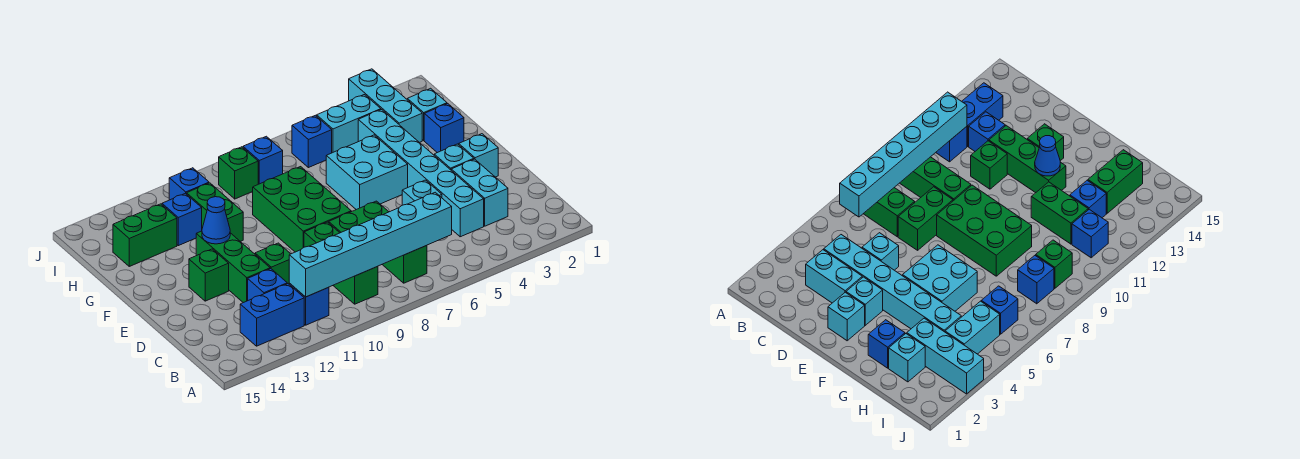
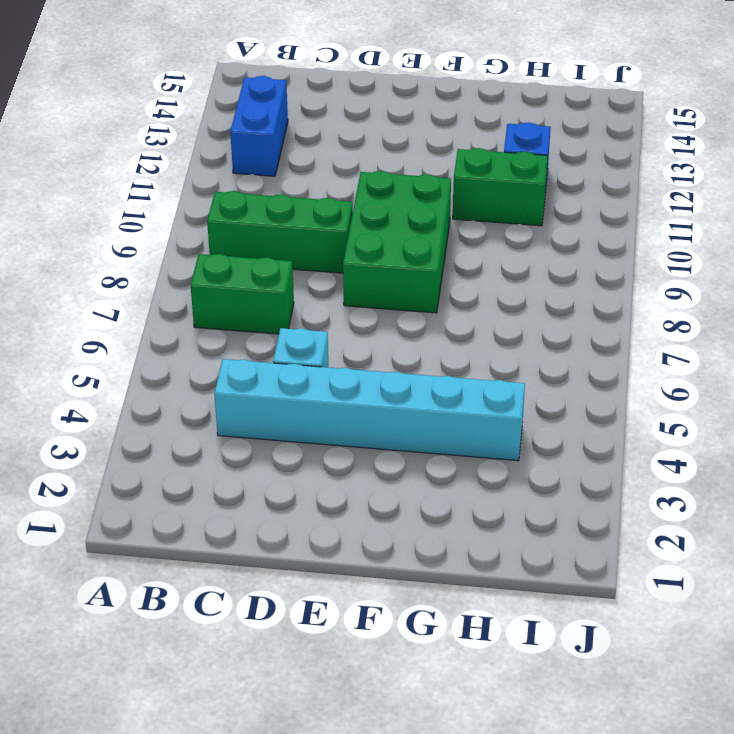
green 2x3 brick [343,171,451,313] -> green 2x3 brick turned to [253,167,351,252]
none -> blue 1x1 brick [289,283,329,325]
none -> cyan 1x2 brick [451,159,508,226]
none -> blue 1x1 brick [248,269,287,300]

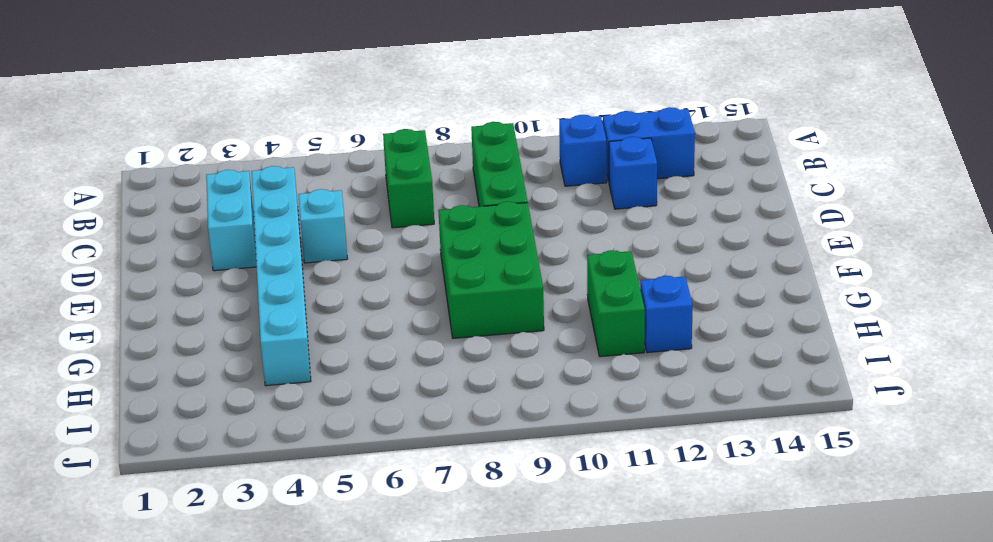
none -> green 1x2 brick [329,201,388,233]
none -> green 1x1 brick [255,243,290,284]
none -> green 1x3 brick [196,231,270,303]

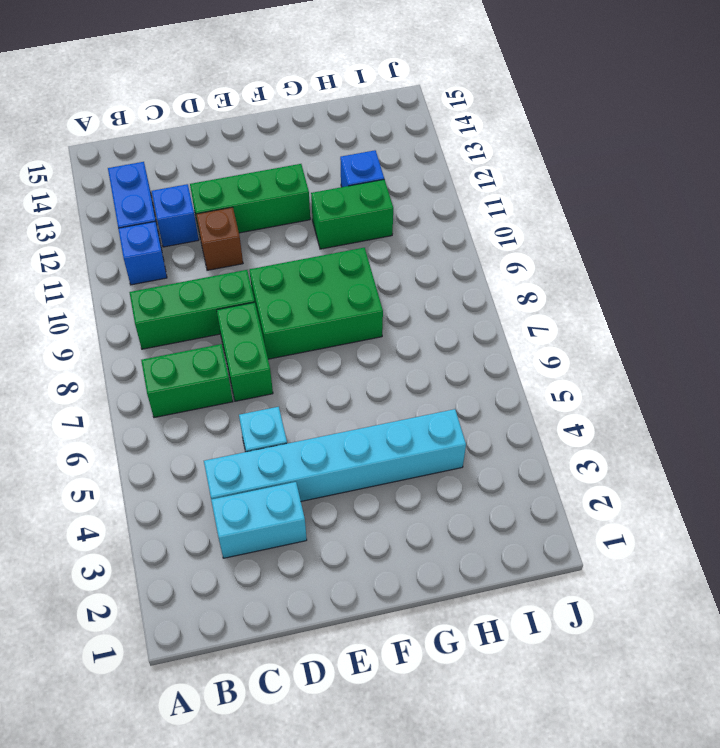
brown 1x1 brick [196,207,243,270] -> green 1x1 brick [255,243,290,284]
none -> cyan 1x1 brick [459,134,498,177]
none -> cyan 1x1 brick [434,144,474,170]
none -> green 1x1 brick [189,249,229,301]

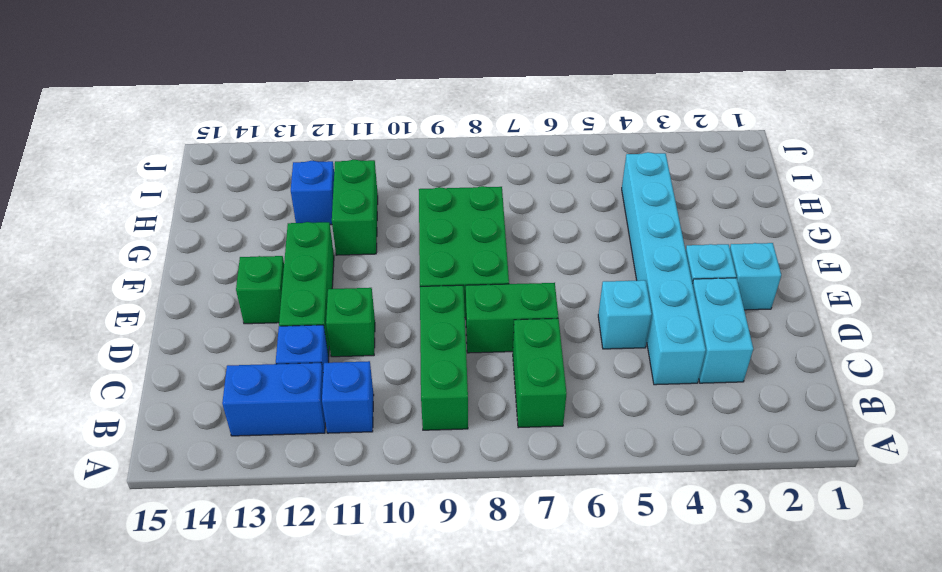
none -> cyan 2x2 brick [326,135,408,210]
none -> blue 1x1 brick [424,104,464,153]
none -> cyan 1x1 brick [407,88,447,140]

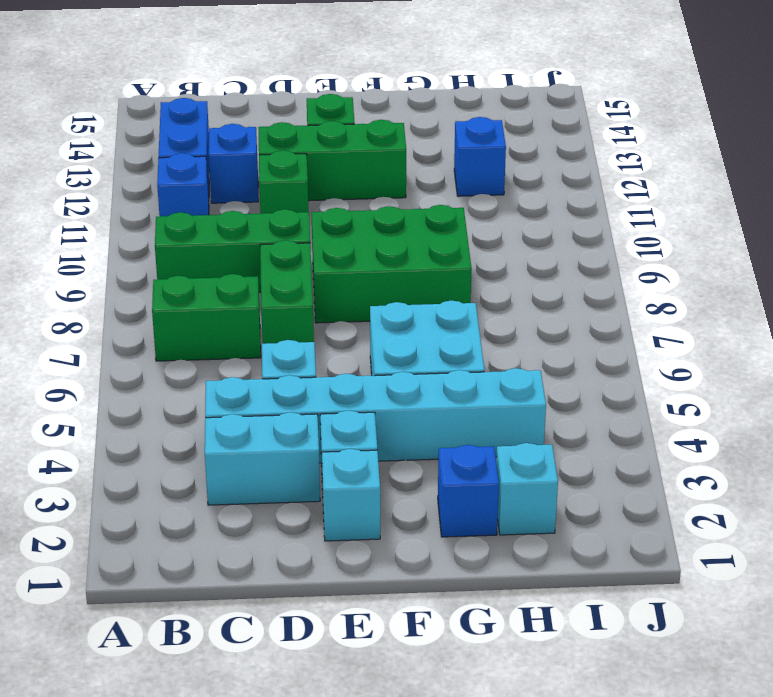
none -> green 1x2 brick [187,183,243,241]
none -> cyan 1x3 brick [349,69,422,143]
none -> green 1x2 brick [113,204,177,266]

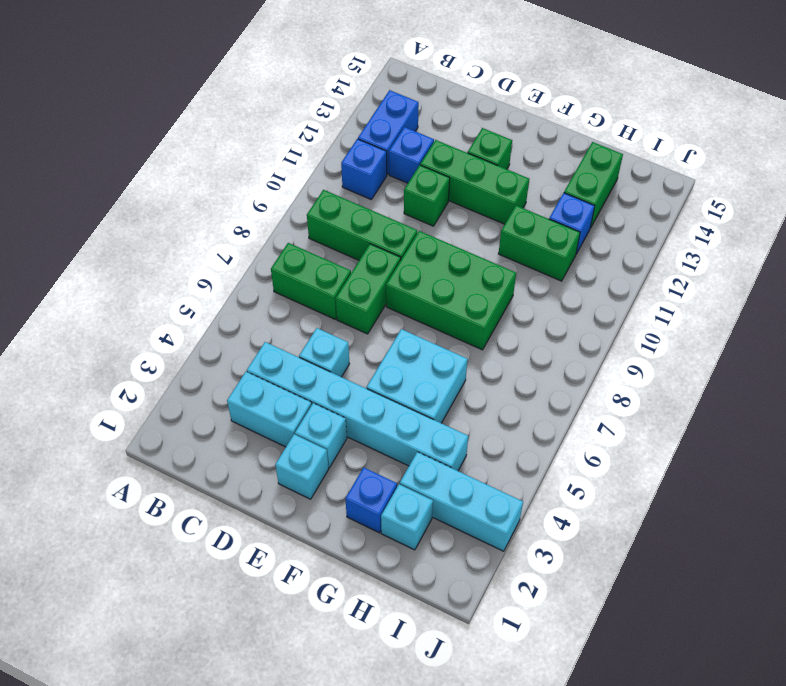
none -> cyan 1x2 brick [317,95,381,153]
none -> blue 1x1 brick [292,115,332,168]
none -> blue 1x1 brick [243,136,283,184]

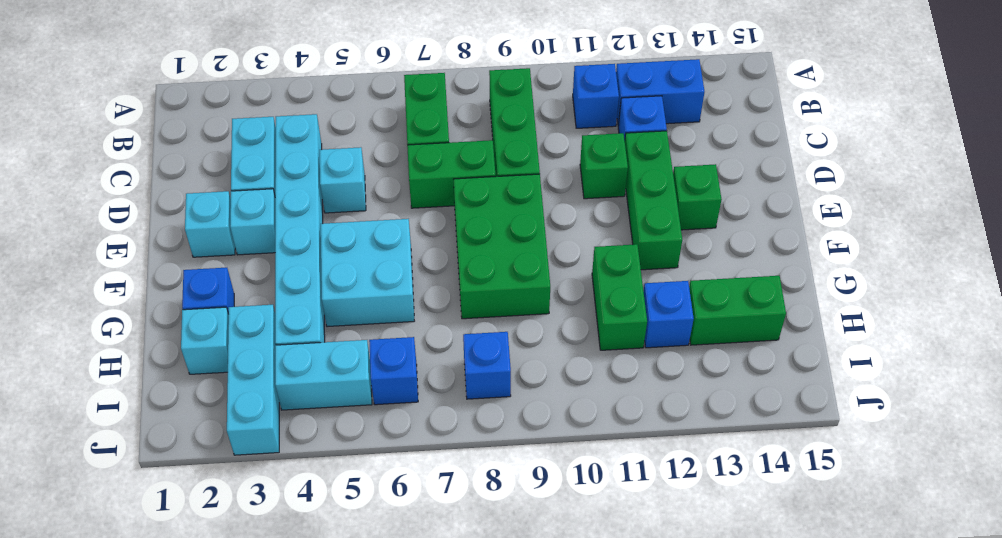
none -> green 1x1 brick [219,147,258,199]
none -> blue 1x1 brick [169,168,209,200]
none -> cyan 1x6 brick [289,192,452,297]

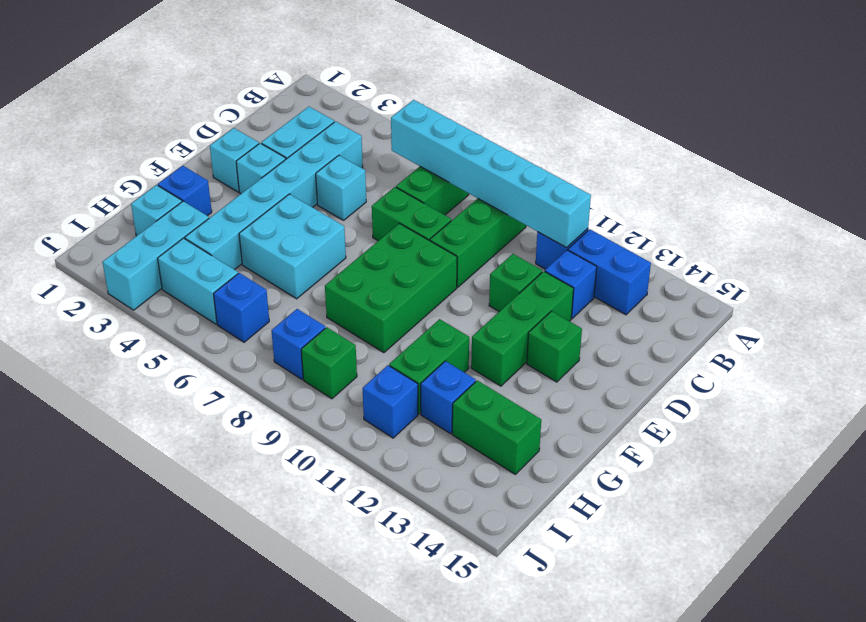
none -> blue 1x1 cone [202,197,230,244]

